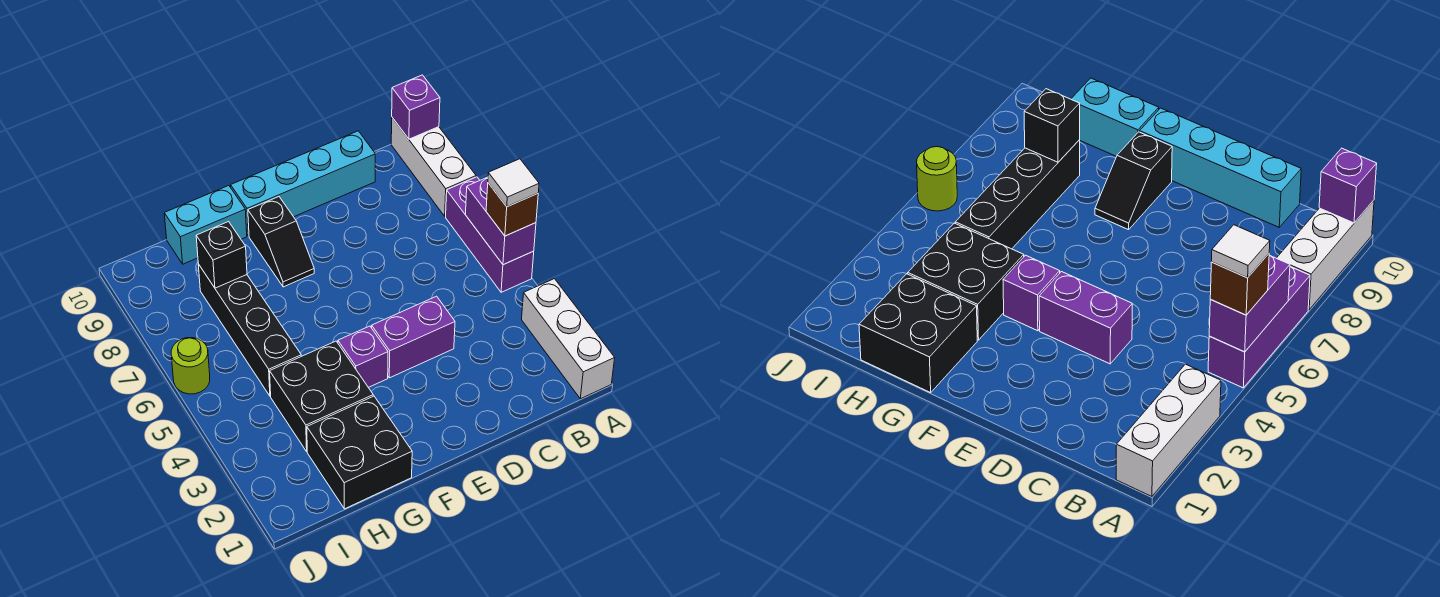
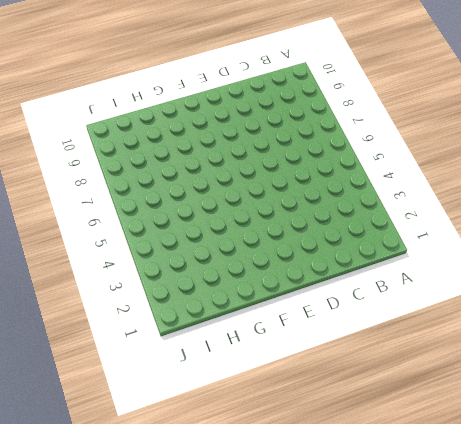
none -> white 1x3 brick [522,279,615,399]
none -> purple 1x3 brick [446,177,534,292]
none -> white 1x3 brick [391,118,476,216]

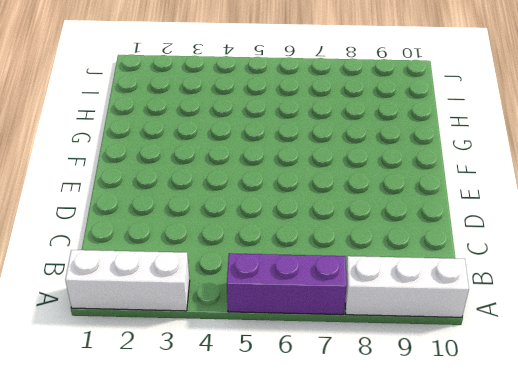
none -> cyan 1x4 brick [231,131,375,236]
none -> purple 1x2 brick [372,296,455,378]
none -> purple 1x1 brick [338,326,388,387]

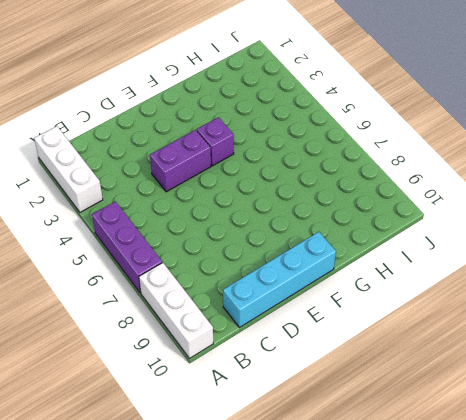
none -> black 1x2 slope [248,197,314,287]
none -> black 2x2 brick [307,396,412,509]
none -> black 2x2 brick [270,341,373,451]

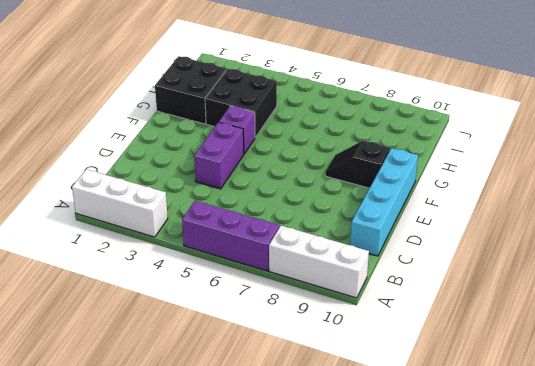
none -> cyan 1x2 brick [164,186,247,264]
none -> black 1x4 brick [198,264,301,396]
none -> lime 1x1 round brick [171,338,210,394]

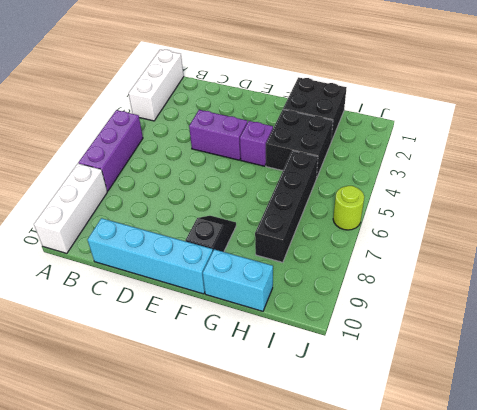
none -> purple 1x2 brick [465,177,536,265]
none -> purple 1x1 brick [392,75,440,139]
none -> black 1x1 brick [196,222,247,288]

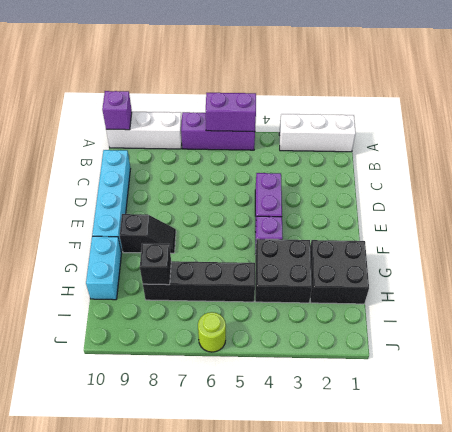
none -> brown 1x1 brick [486,183,538,236]
none -> white 1x1 tile [488,159,539,207]

